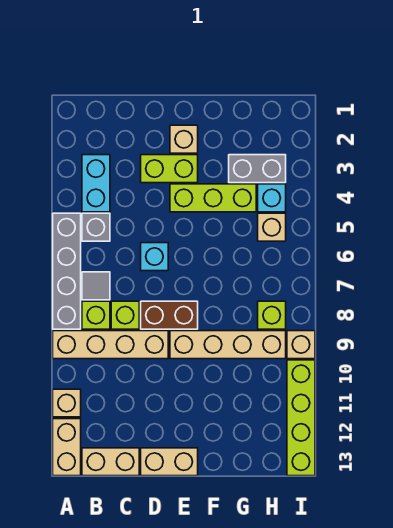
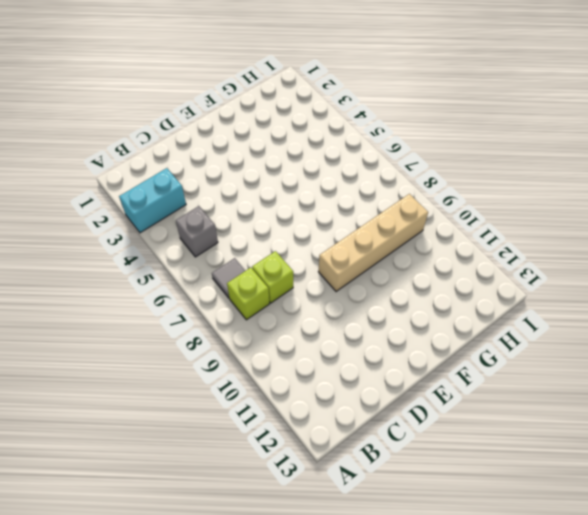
cyan 1x2 brick [119,168,186,233] -> cyan 1x2 brick turned to [82,155,110,212]
none -> grey 1x4 brick [53,213,81,329]
none -> tan 1x4 brick [53,331,168,359]
none -> tan 1x1 brick [53,389,81,417]

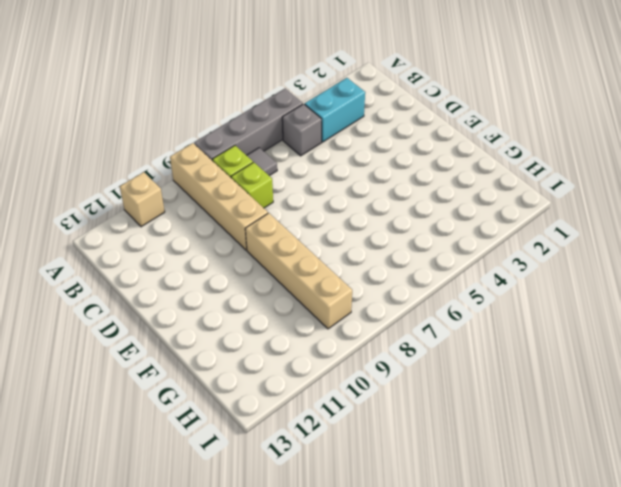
none -> tan 1x2 brick [53,419,81,476]
none -> tan 1x2 brick [82,448,139,476]
none -> lime 1x2 brick [141,155,198,183]

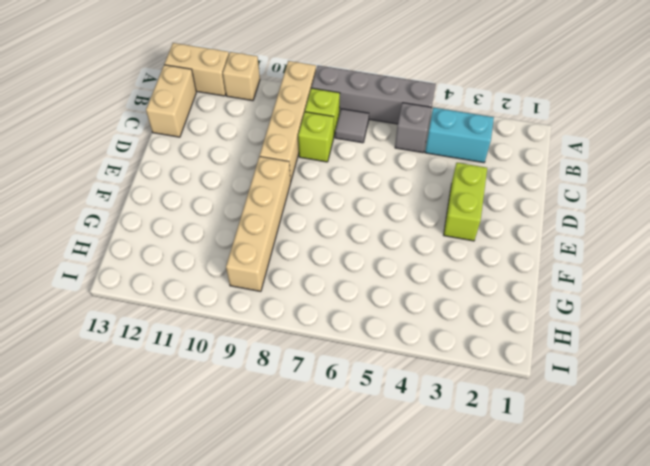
none -> cyan 1x1 brick [141,243,168,271]
none -> brown 1x2 brick [141,301,198,329]
none -> tan 1x2 brick [141,448,198,476]

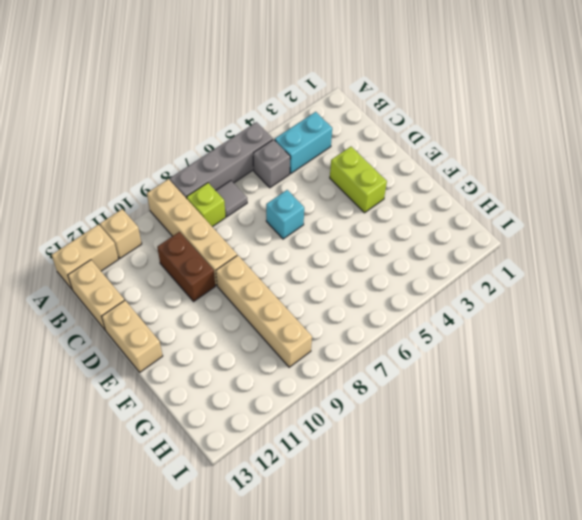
brown 1x2 brick [157,232,215,301] -> brown 1x2 brick moved to [141,301,198,329]
none -> lime 1x1 brick [111,301,139,329]
none -> tan 1x1 brick [170,125,198,153]
none -> lime 1x3 brick [170,184,256,212]

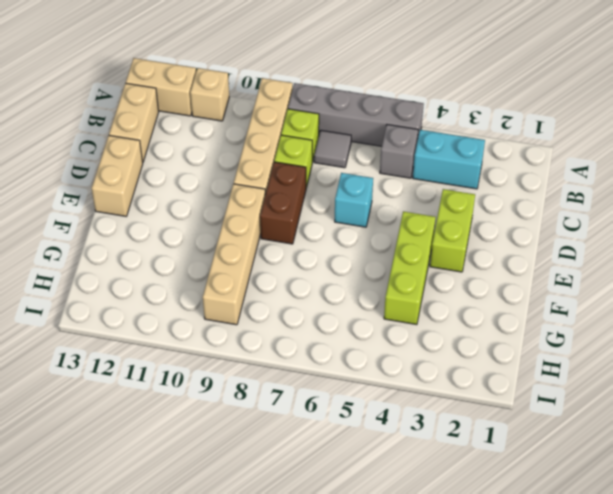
none -> tan 1x1 brick [170,125,198,153]
none -> grey 1x2 brick [229,155,286,183]
none -> cyan 1x1 brick [258,184,286,212]

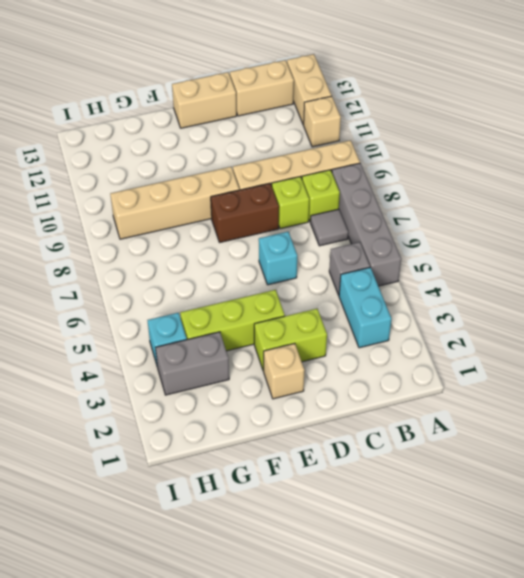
none -> tan 1x1 brick [258,213,286,241]
none -> lime 1x1 brick [258,301,286,329]
none -> tan 1x1 brick [287,331,315,359]

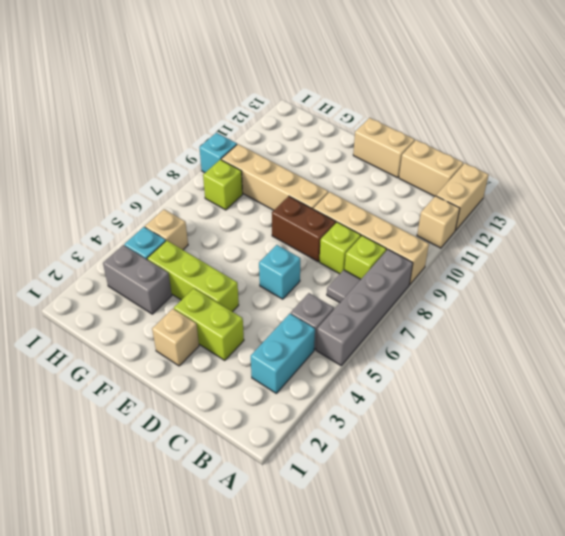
cyan 1x1 brick [199,133,237,173] -> tan 1x1 brick [287,331,315,359]
none -> lime 1x4 brick [287,360,315,476]

